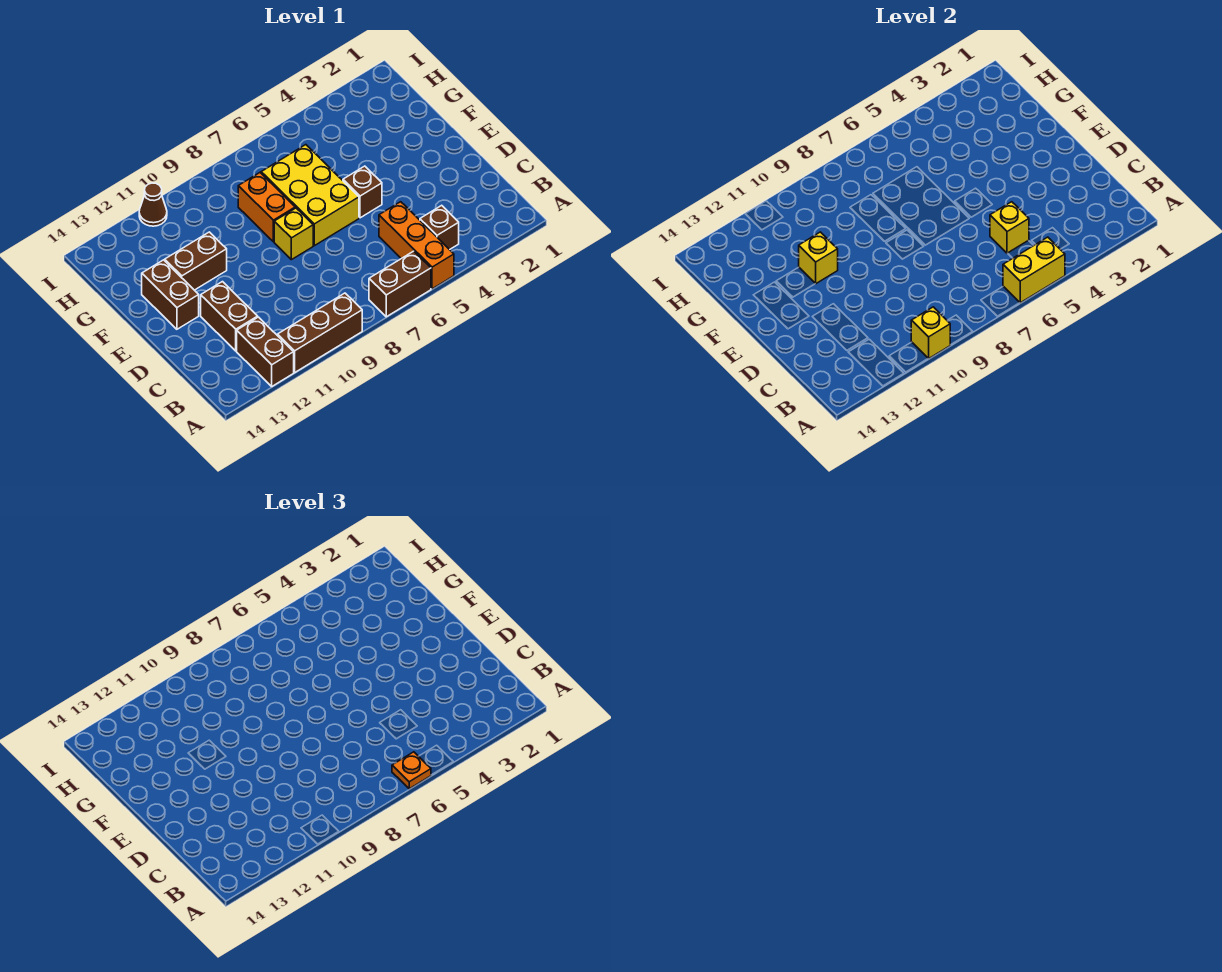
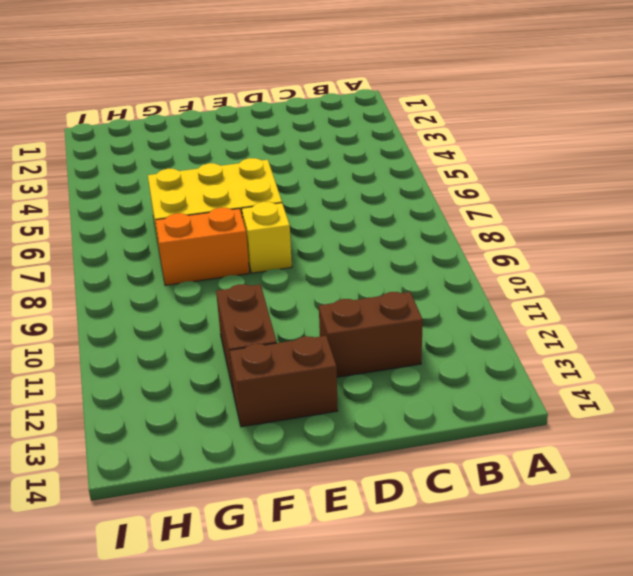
none -> orange 1x3 brick [379,202,454,289]
none -> brown 1x2 brick [369,251,431,317]
none -> brown 1x3 brick [278,293,362,372]

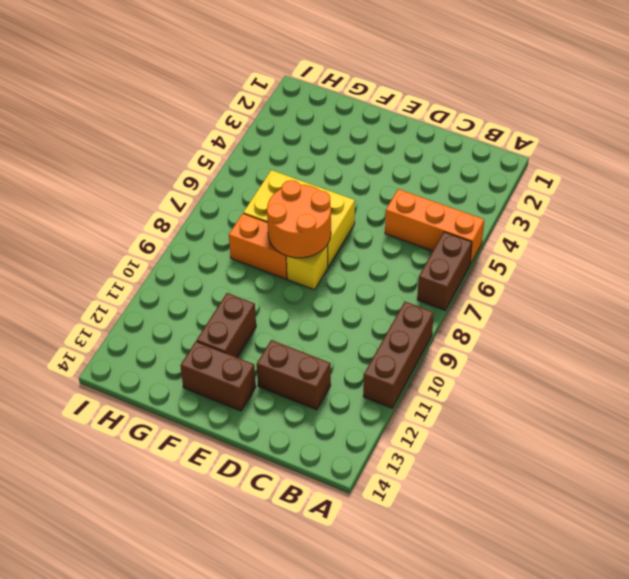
orange 2x2 round brick [267,180,331,258] -> none
none -> brown 1x2 brick [237,317,294,386]
none -> brown 1x1 brick [420,205,459,250]
none -> brown 1x1 brick [343,166,382,218]

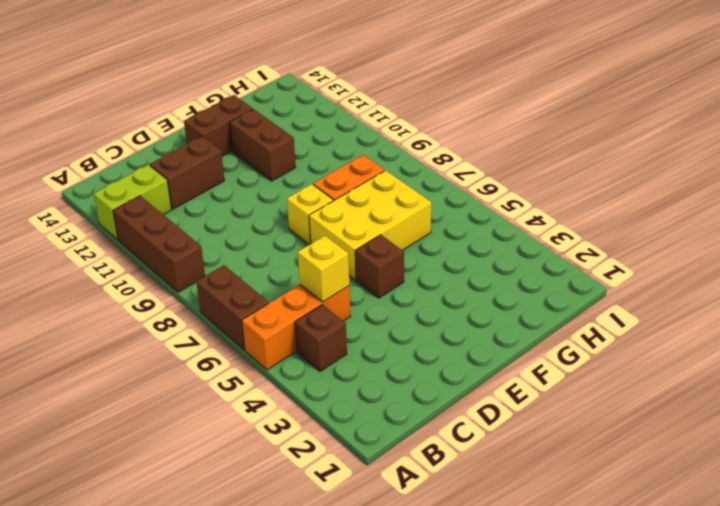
lime 1x2 brick [94,165,172,240] -> brown 1x2 brick [237,317,294,386]
none -> brown 1x1 cone [139,183,167,226]
none -> yellow 1x2 brick [1003,237,1065,303]
none -> yellow 1x1 brick [911,307,950,359]

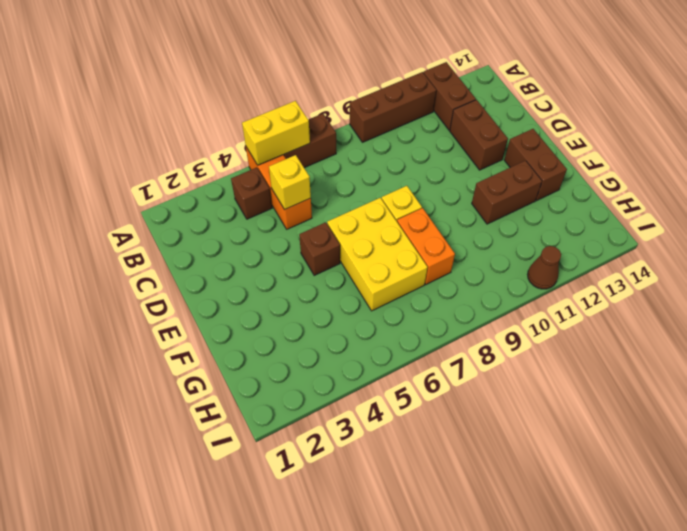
none -> yellow 1x1 brick [911,307,950,359]
none -> yellow 1x1 brick [799,232,838,284]
none -> orange 1x1 plate [392,752,431,789]

